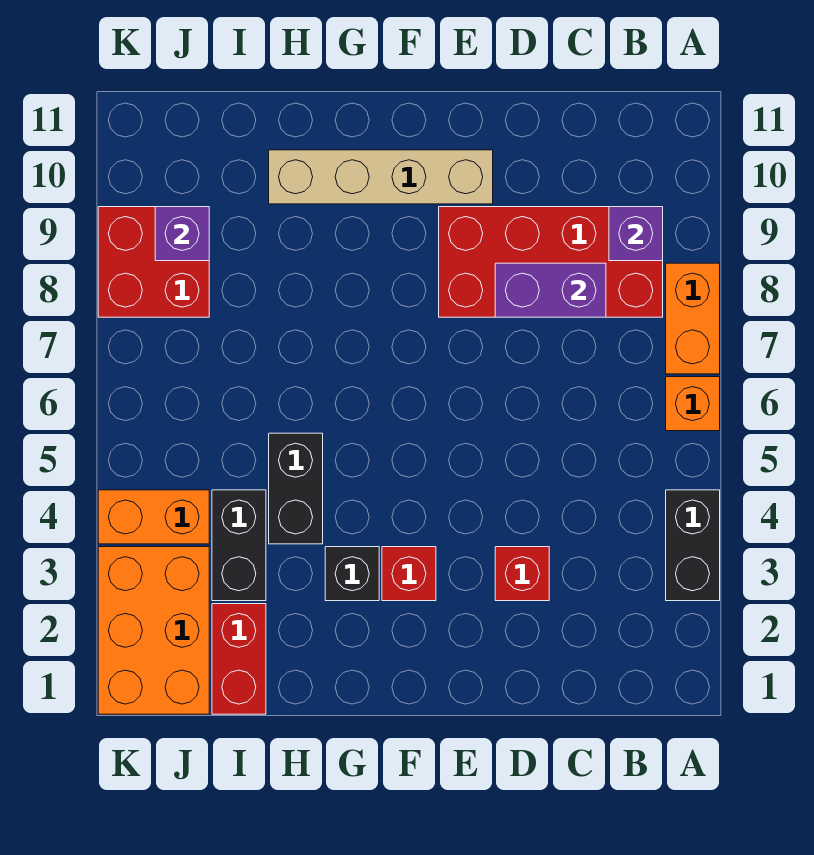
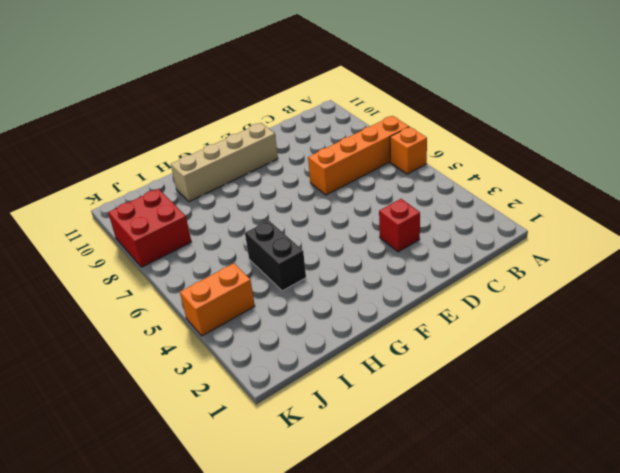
orange 1x4 brick [308,116,409,195] -> orange 1x2 brick [666,263,720,374]
none -> black 1x2 brick [666,490,720,601]
none -> red 2x4 brick [439,207,663,317]
none -> red 1x1 brick [382,547,436,601]

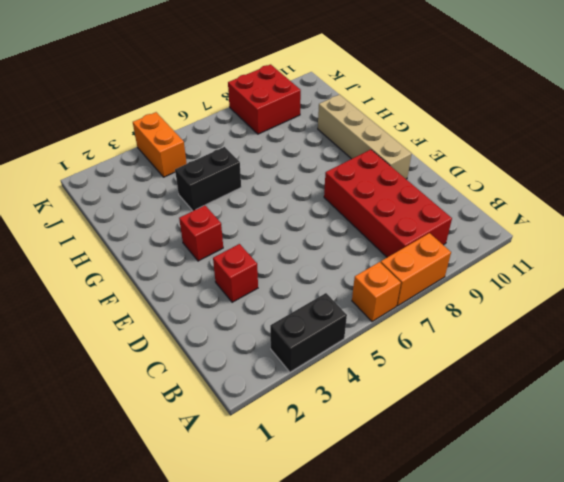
none -> black 1x1 brick [325,547,379,601]
none -> red 1x2 brick [212,604,266,714]
none -> black 1x2 brick [212,490,266,601]

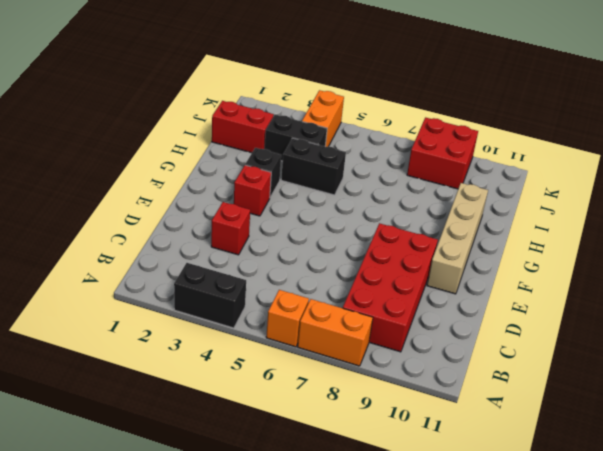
none -> orange 2x3 brick [98,547,209,714]
none -> purple 1x1 brick [609,207,663,261]
none -> purple 1x2 brick [495,263,606,317]

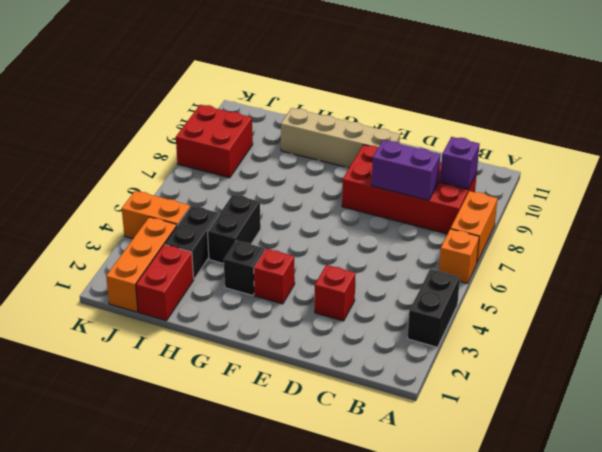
orange 1x3 brick [106,217,177,312] -> orange 2x3 brick [98,547,209,714]
none -> purple 1x1 brick [155,207,209,261]

